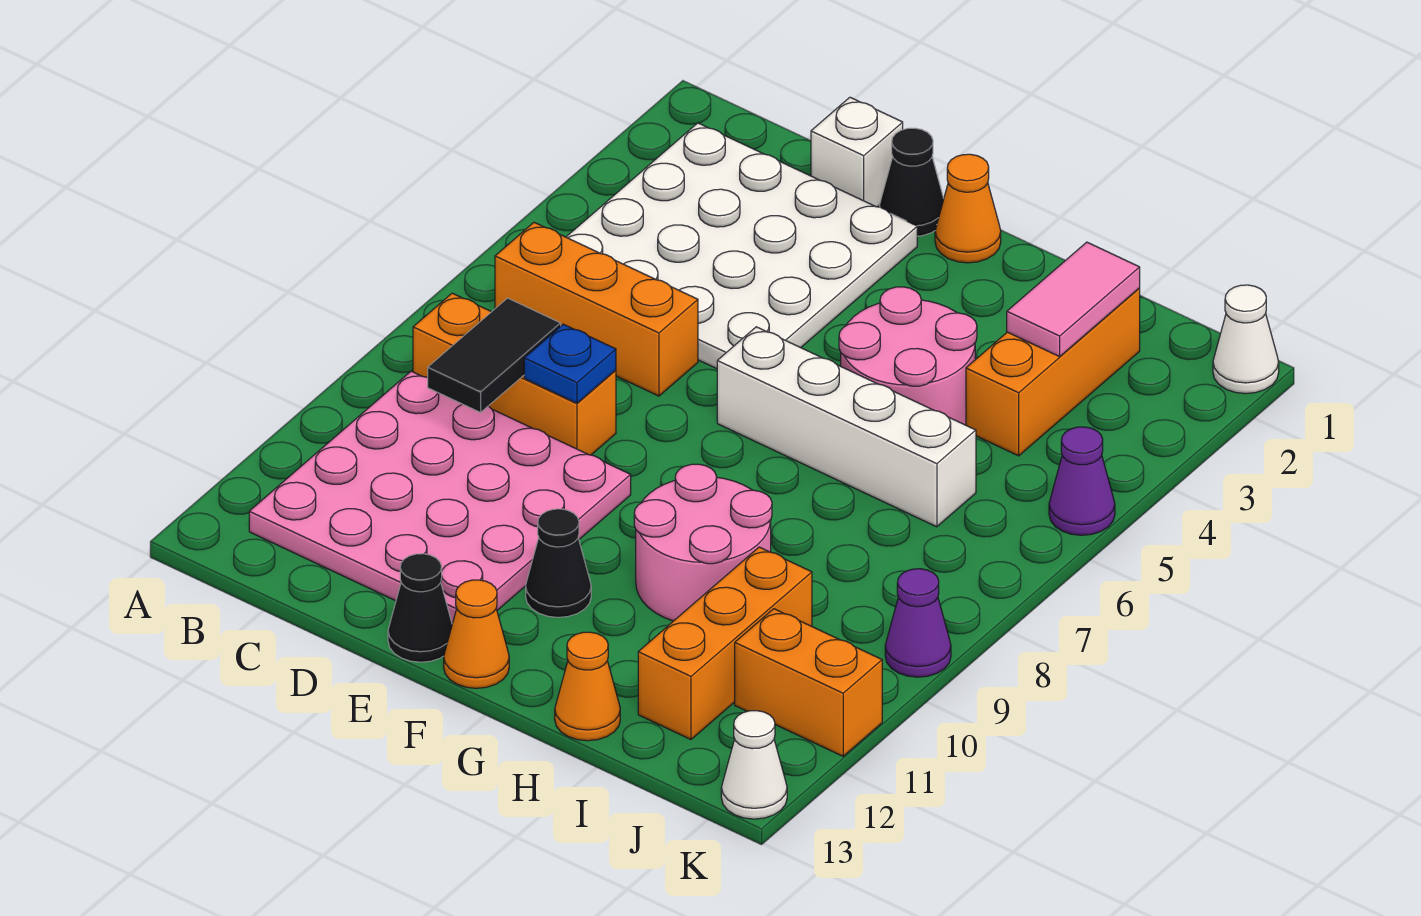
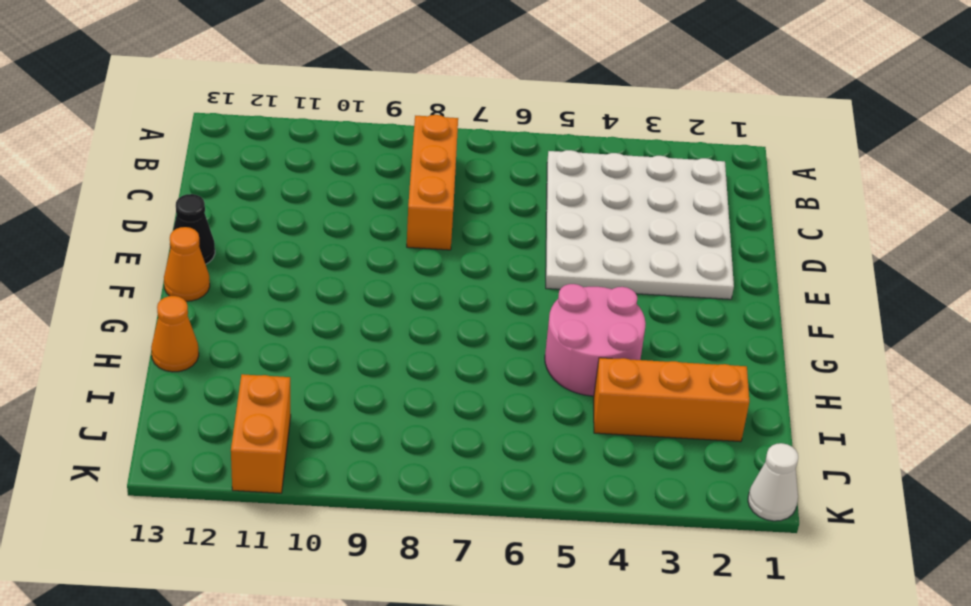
none -> orange 1x3 brick [495,222,698,396]
none -> pink 4x4 plate [249,371,631,624]
none -> white 1x1 brick [811,97,903,207]

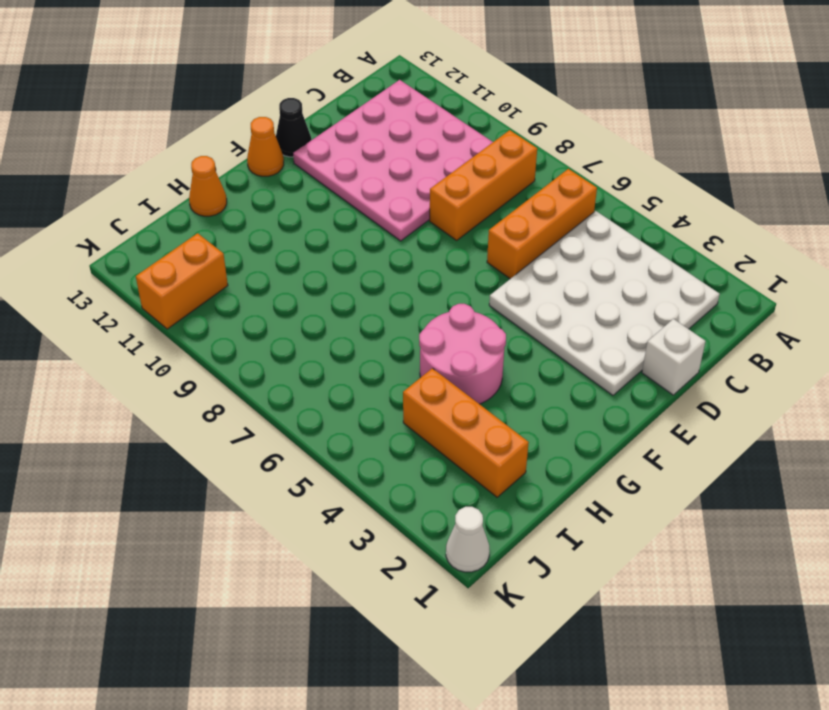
none -> black 1x1 cone [880,128,944,236]
none -> orange 1x1 cone [935,154,1001,263]
none -> white 1x4 brick [717,327,976,527]

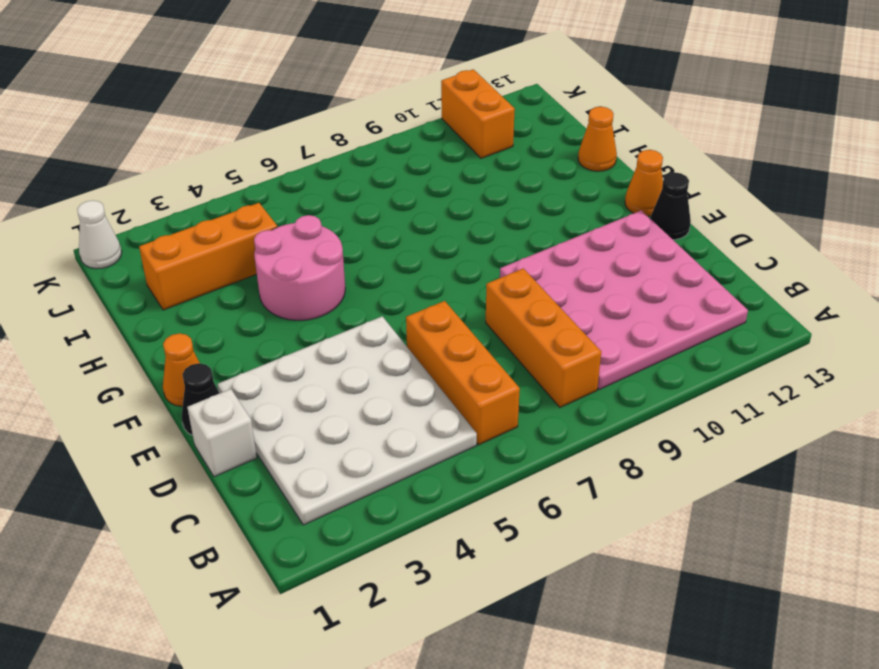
none -> white 1x4 brick [717,327,976,527]
none -> black 1x1 cone [526,509,591,617]
none -> pink 2x2 round brick [634,464,772,621]

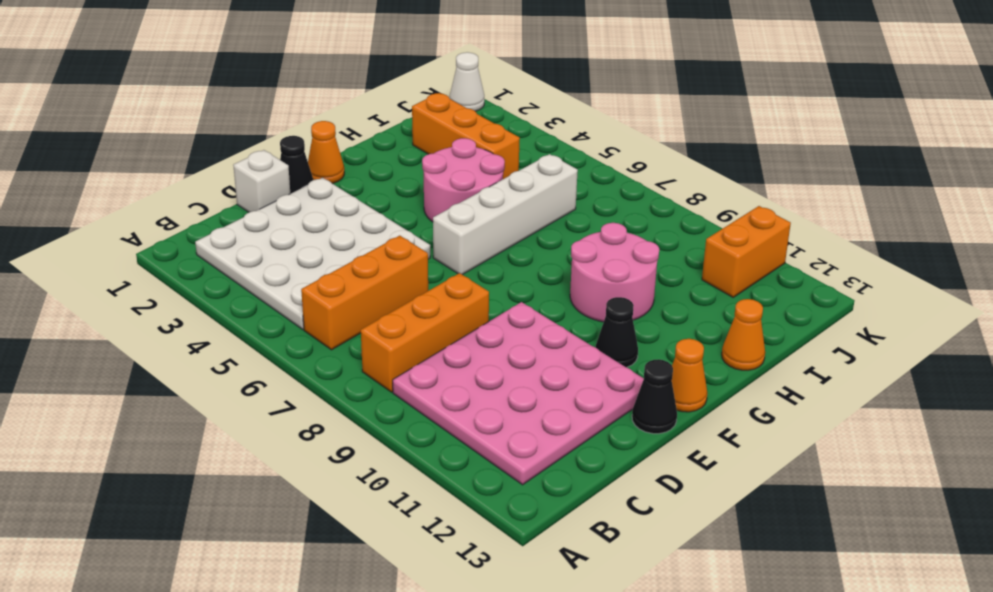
none -> orange 1x3 brick [638,547,812,739]
none -> purple 1x1 cone [1049,427,1115,535]
none -> purple 1x1 cone [885,569,951,677]

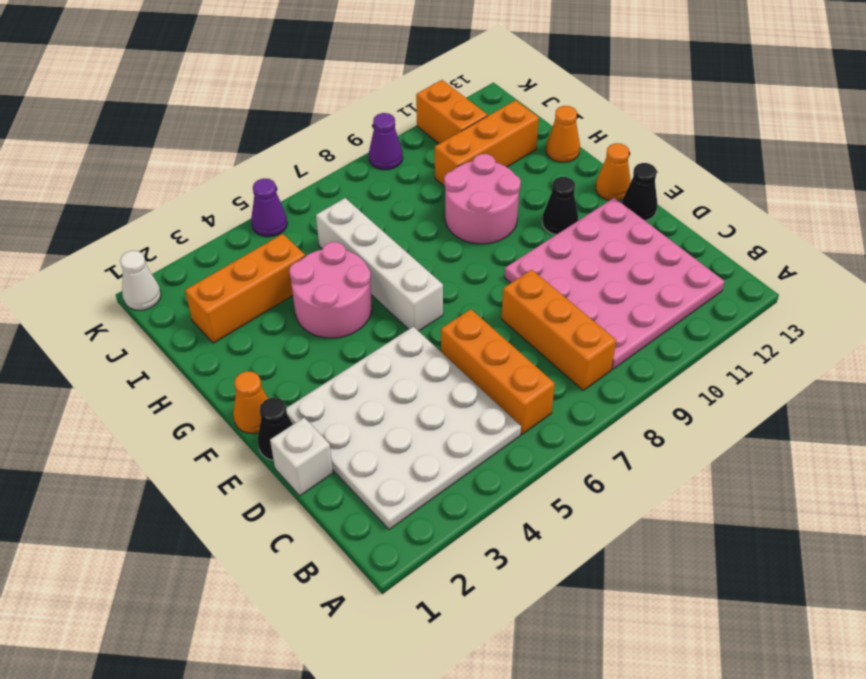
none -> white 1x1 cone [721,711,787,819]
none -> black 1x2 tile [428,298,561,413]
none -> blue 1x1 plate [524,324,616,403]

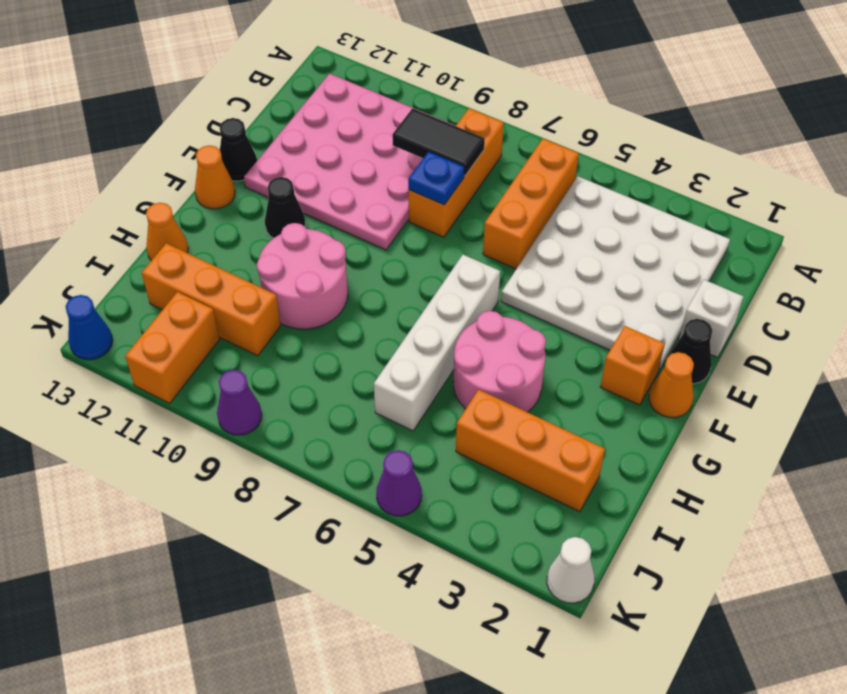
orange 1x1 brick [601,326,665,405] -> none
blue 1x1 cone [66,295,113,360] -> white 1x1 cone [721,711,787,819]
none -> pink 1x2 tile [1007,242,1140,357]

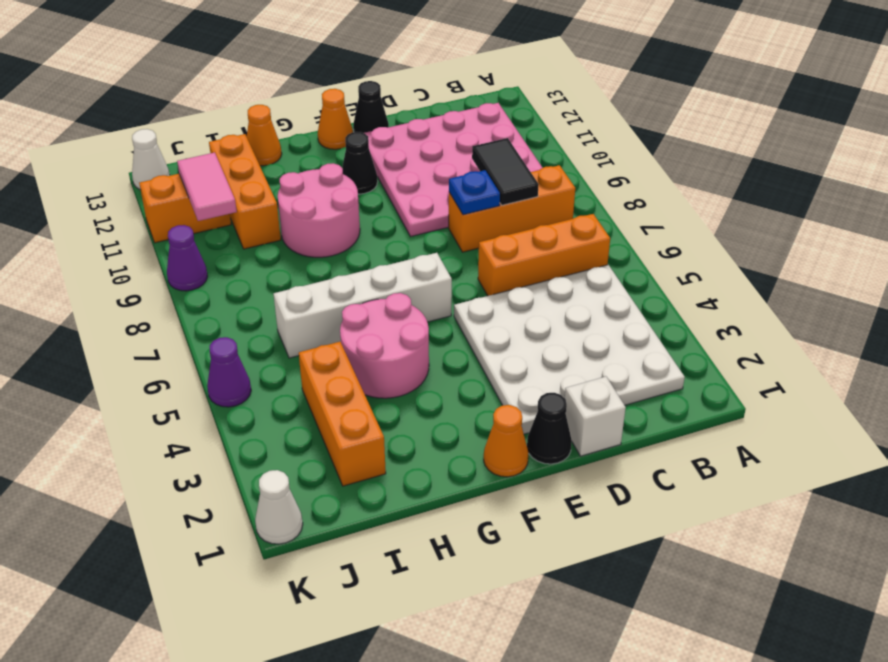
pink 1x2 tile [177,152,237,221] -> pink 1x2 tile moved to [1007,242,1140,357]

